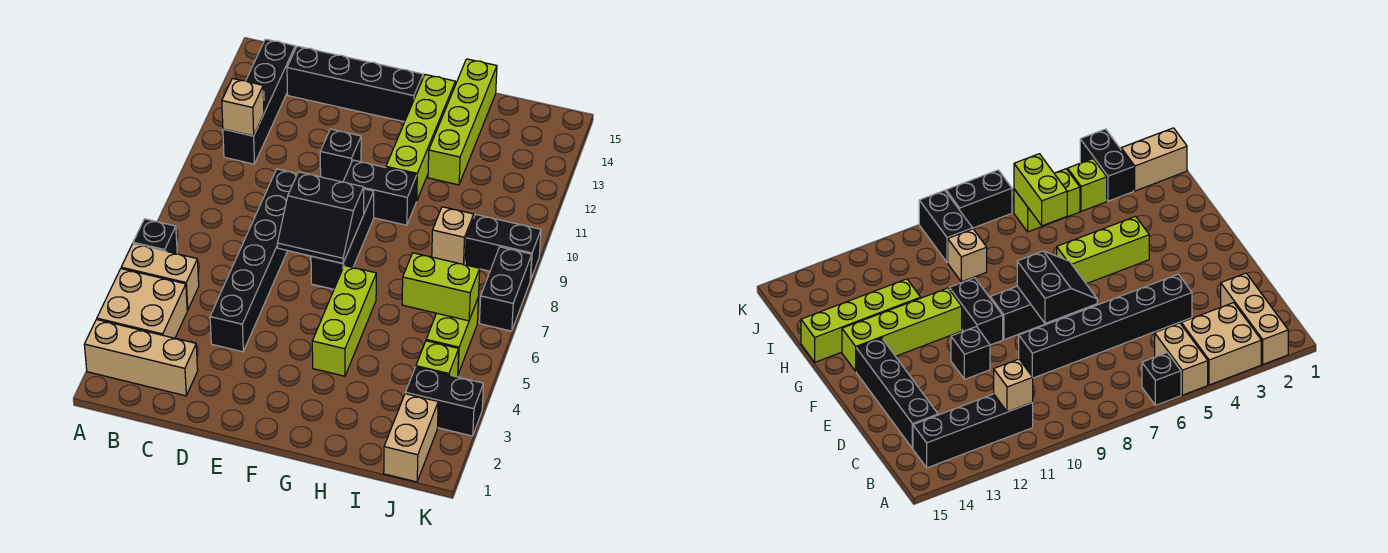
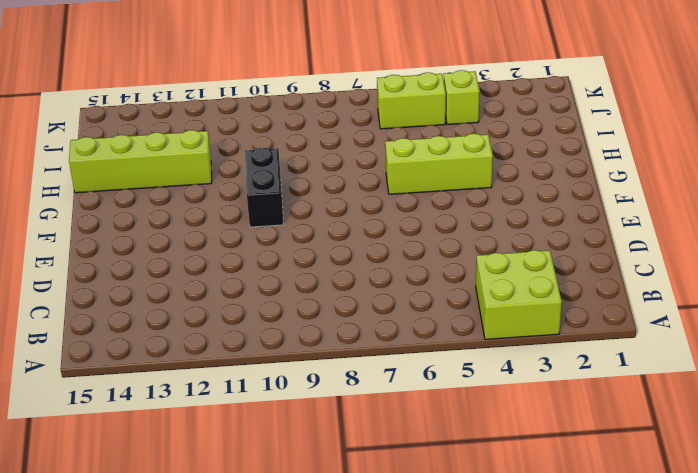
lime 2x2 brick [476,250,562,339] -> tan 2x2 brick [97,269,187,338]
none -> tan 1x3 brick [84,320,198,396]
none -> tan 1x2 brick [121,244,199,310]
none -> black 1x1 brick [133,219,177,254]

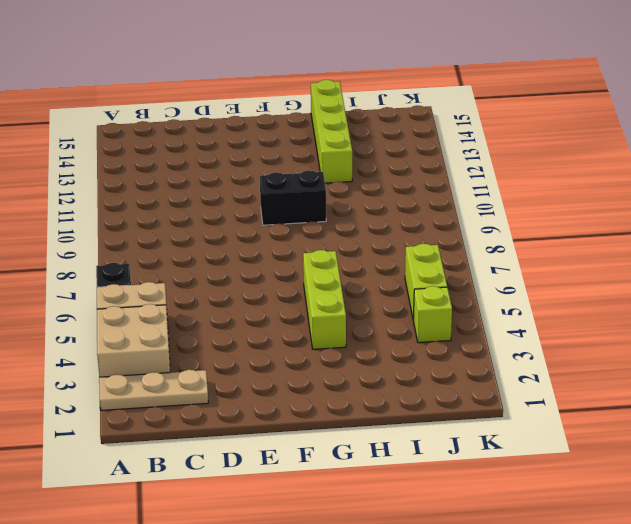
tan 1x3 plate [99,370,208,411] -> tan 1x3 brick [84,320,198,396]
none -> black 1x4 brick [223,39,295,164]
none -> black 1x4 brick [287,46,423,122]
none -> black 1x6 brick [210,169,297,352]

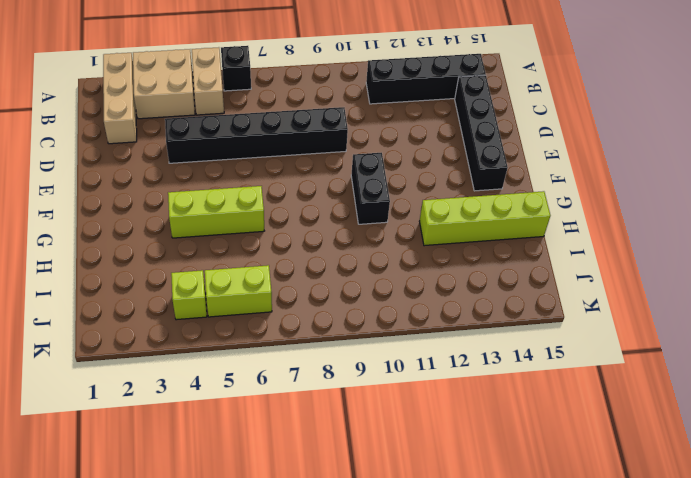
none -> black 1x1 brick [320,129,361,182]
none -> black 1x3 brick [311,189,374,289]
none -> lime 1x4 brick [386,75,455,201]

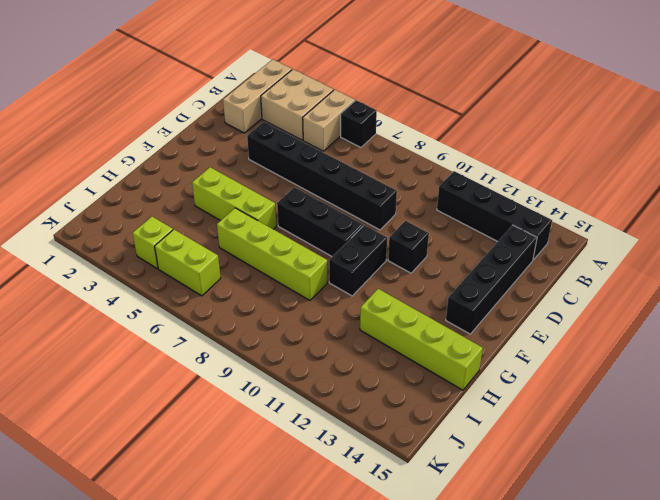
lime 1x4 brick [217,208,327,300] -> lime 1x4 brick moved to [386,75,455,201]
none -> tan 1x1 brick [432,207,474,265]
none -> tan 1x2 brick [384,394,438,482]
none -> black 1x2 brick [405,367,483,436]

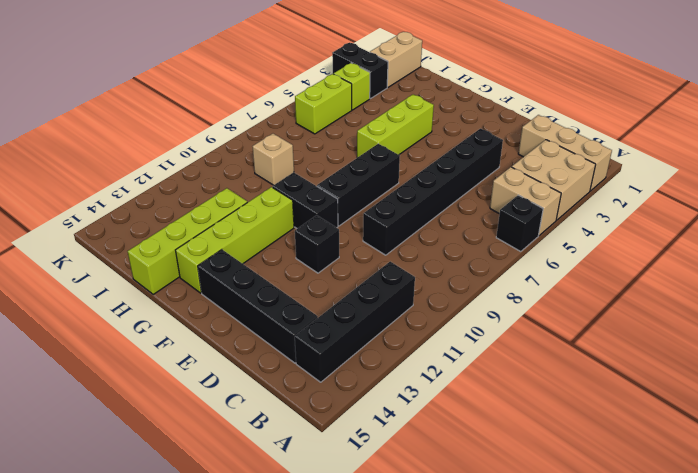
none -> black 1x2 brick [465,214,541,280]
none -> black 1x2 brick [479,247,532,331]
none -> tan 1x1 brick [222,79,264,136]

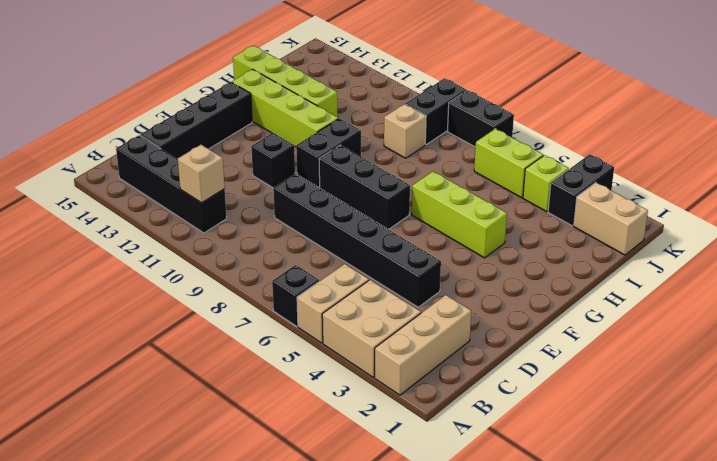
none -> black 2x2 slope [277,172,364,263]
none -> lime 1x2 brick [402,253,480,321]

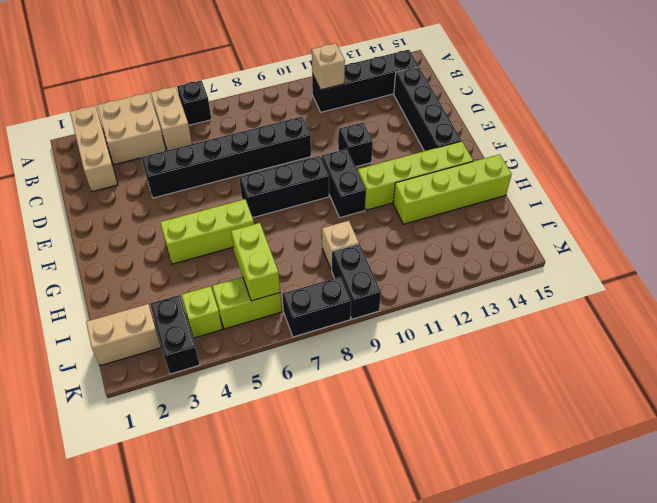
none -> black 2x2 slope [277,172,364,263]

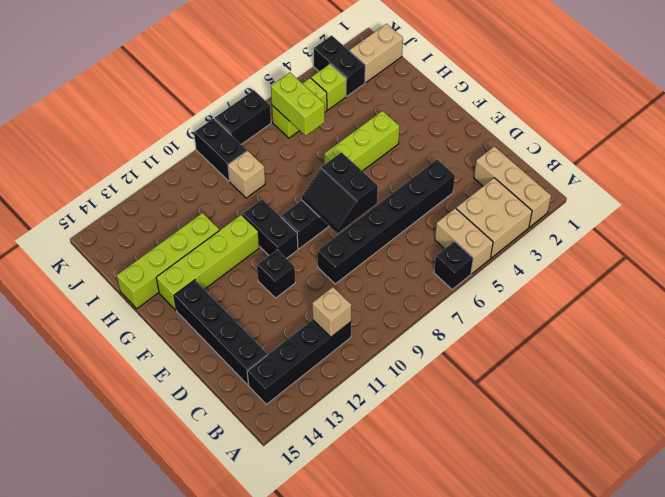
black 2x2 slope [302,152,378,233] -> black 2x2 slope turned to [277,172,364,263]

